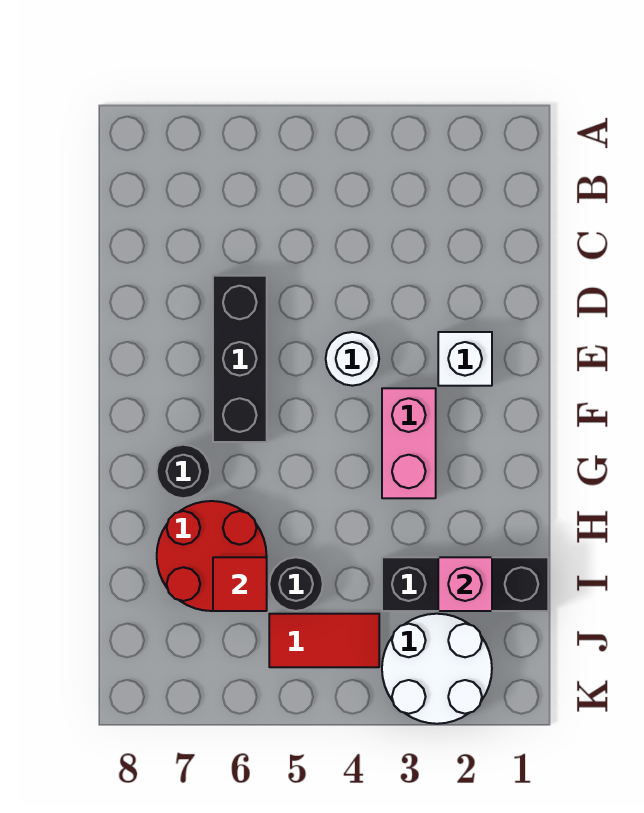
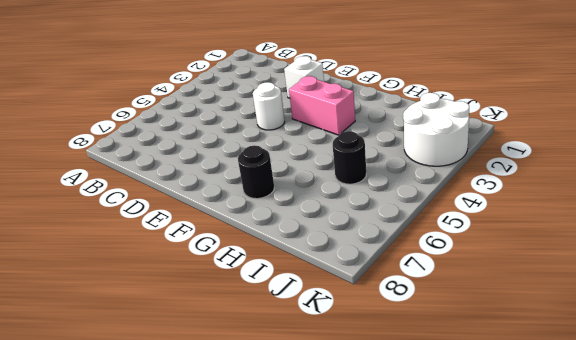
none -> black 1x3 brick [213,276,267,442]
none -> red 2x2 round brick [157,501,267,611]
none -> black 1x3 brick [382,557,548,611]

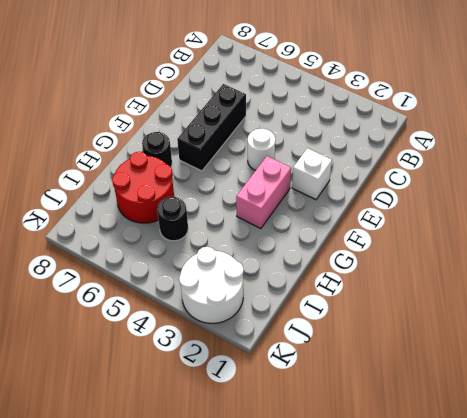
none -> black 1x3 brick [382,557,548,611]
none -> red 1x2 tile [269,614,379,667]
none -> pink 1x1 brick [438,557,492,611]

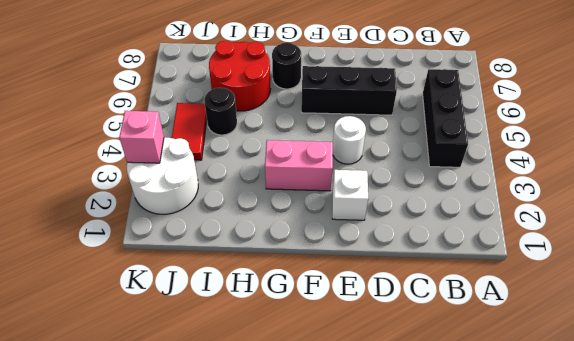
black 1x3 brick [423,69,468,167] -> black 1x3 brick moved to [382,557,548,611]
pink 1x1 brick [119,111,164,163] -> pink 1x1 brick moved to [438,557,492,611]
none -> red 1x1 tile [213,557,267,611]

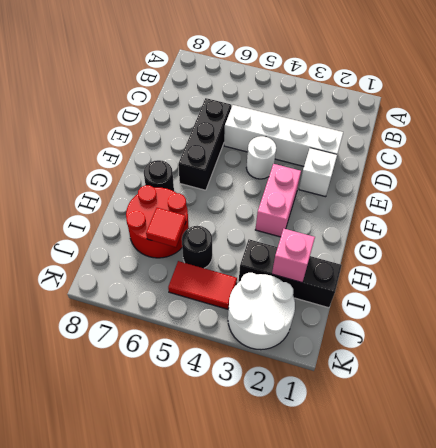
white 1x4 brick [224,105,343,166] -> none

